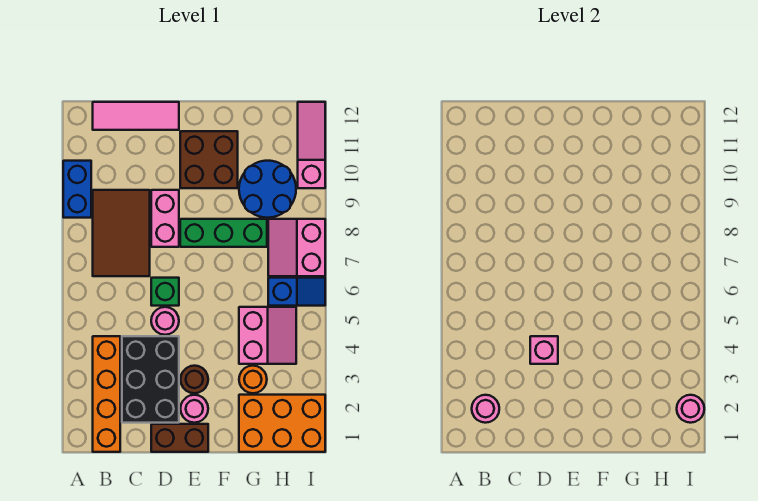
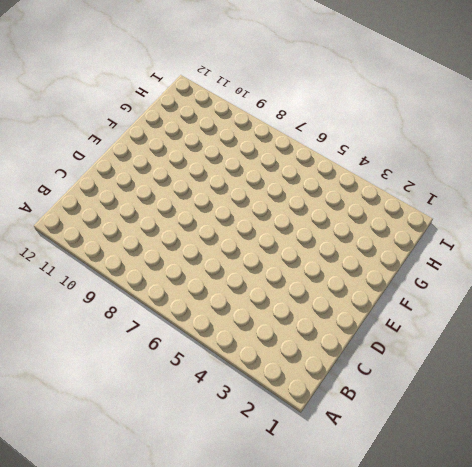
none -> blue 1x2 brick [63,161,91,218]
none -> orange 1x4 brick [93,336,120,452]
none -> brown 2x3 tile [93,190,150,276]

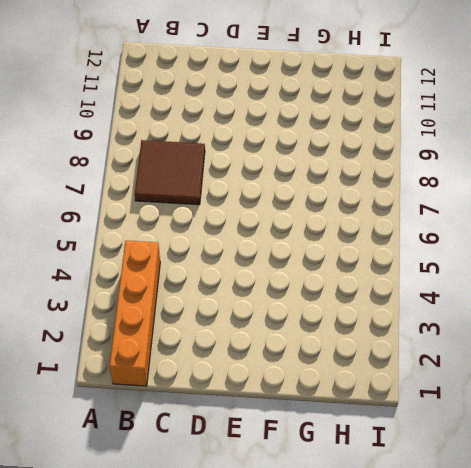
brown 2x2 tile [135,140,205,205] -> brown 2x3 tile [93,190,150,276]
none -> blue 1x2 brick [63,161,91,218]
none -> pink 1x3 tile [93,102,179,130]
none -> black 2x3 brick [122,336,179,423]

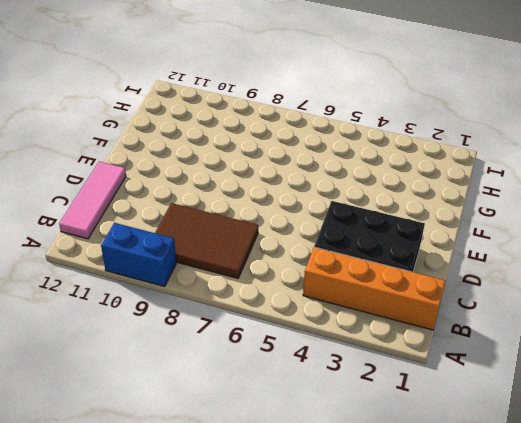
none -> brown 1x2 brick [151,424,208,452]
none -> pink 1x1 round brick [151,307,179,335]
none -> green 1x1 brick [151,278,179,306]

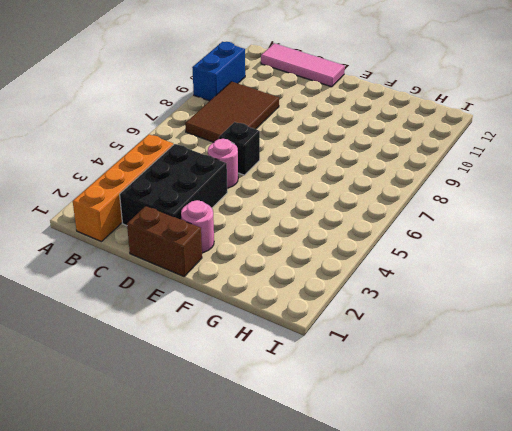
black 1x1 brick [219,122,260,175] -> green 1x1 brick [151,278,179,306]
none -> pink 1x2 brick [151,190,179,247]
none -> brown 1x1 round brick [181,366,208,393]
none -> green 1x3 brick [180,219,267,247]

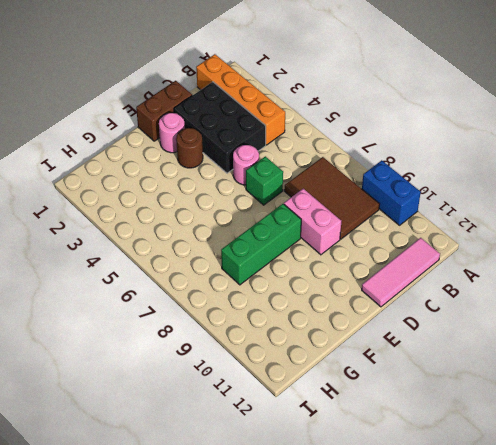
none -> brown 2x2 brick [180,131,238,188]
none -> orange 2x3 brick [239,395,325,452]
none -> orange 1x1 round brick [239,366,267,393]

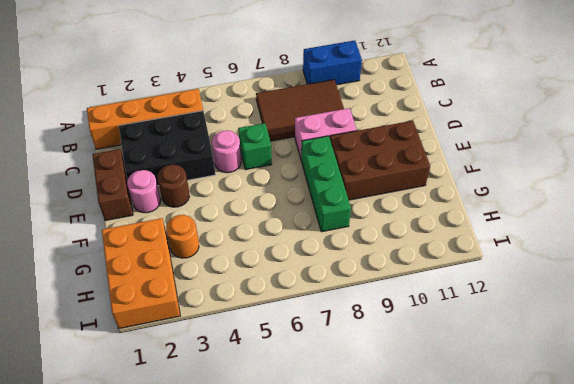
brown 2x3 brick [330,121,430,200] -> brown 2x2 brick [180,131,238,188]
none -> pink 1x3 tile [93,102,179,130]
none -> pink 2x2 slope [239,307,296,364]
none -> blue 2x2 round brick [239,161,296,218]

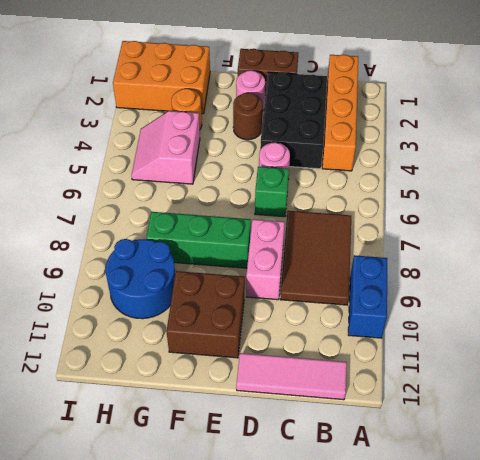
none -> blue 1x2 slope [268,278,325,306]
none -> pink 2x2 slope [268,219,325,276]
none -> pink 1x3 slope [298,102,325,188]

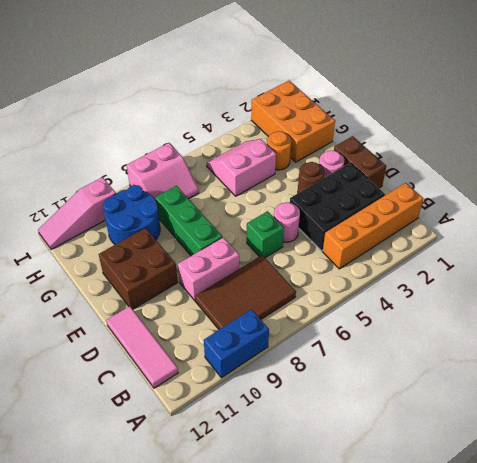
none -> blue 1x2 slope [268,278,325,306]
none -> pink 1x1 round brick [472,395,499,423]
none -> pink 1x1 brick [530,336,558,364]

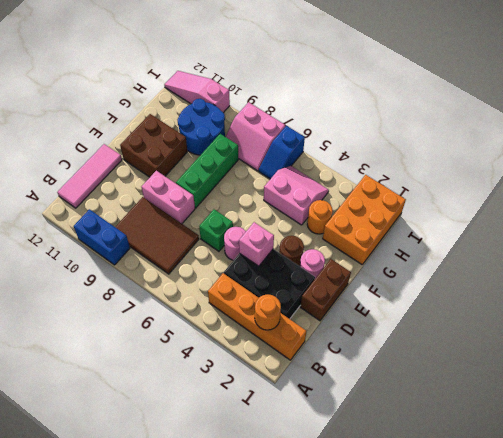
orange 1x1 round brick [255,295,281,330] -> pink 1x1 round brick [472,395,499,423]
blue 1x2 slope [259,126,305,179] -> blue 1x2 slope turned to [268,278,325,306]
none -> pink 1x1 round brick [677,395,704,423]

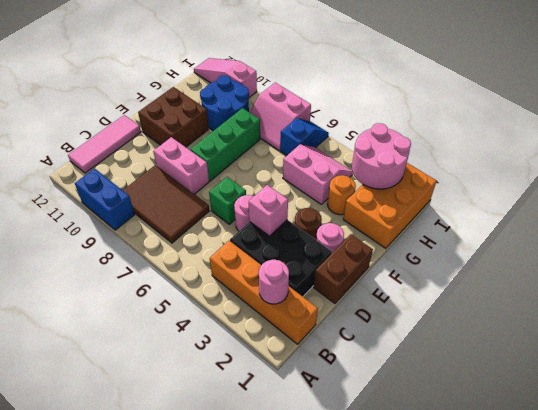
pink 2x2 round brick [352,123,411,189] -> pink 1x1 round brick [677,395,704,423]

